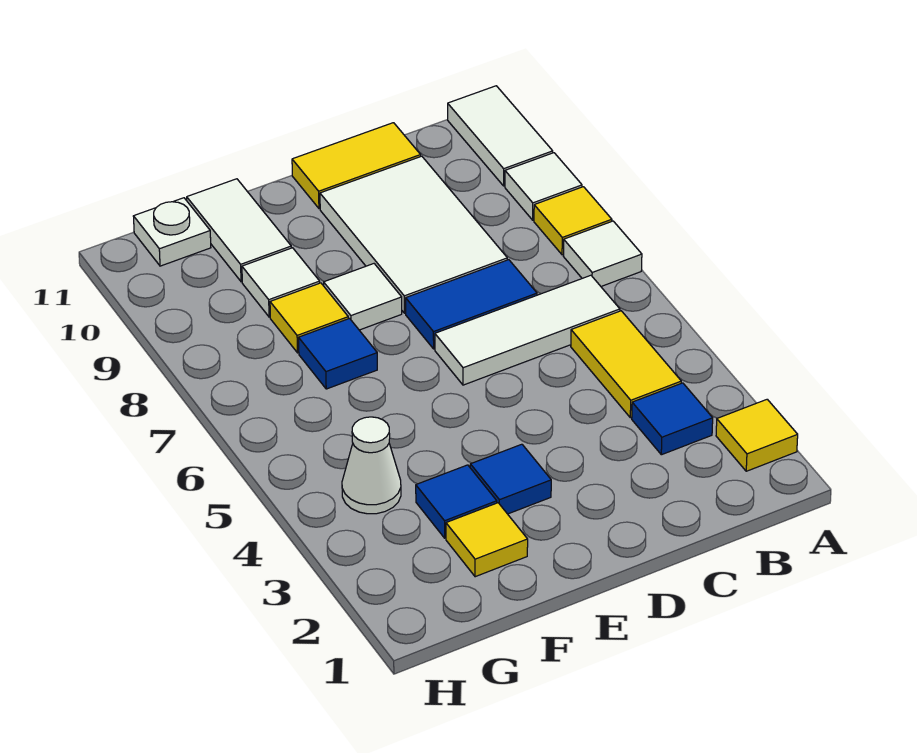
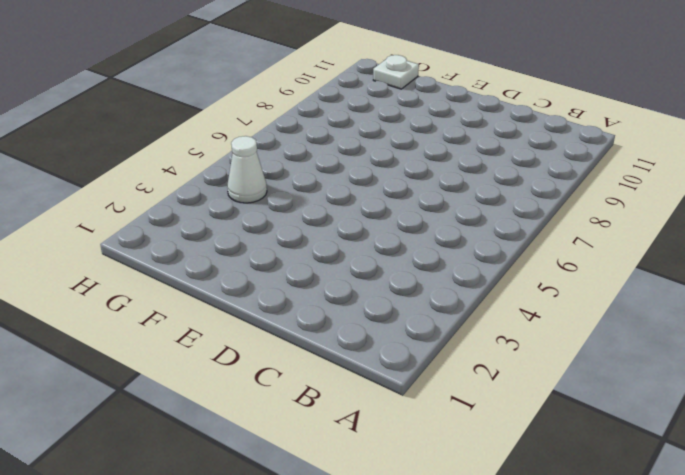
none -> yellow 1x1 tile [716,399,798,471]
none -> white 1x1 tile [564,221,642,286]
none -> yellow 1x1 tile [534,187,612,255]

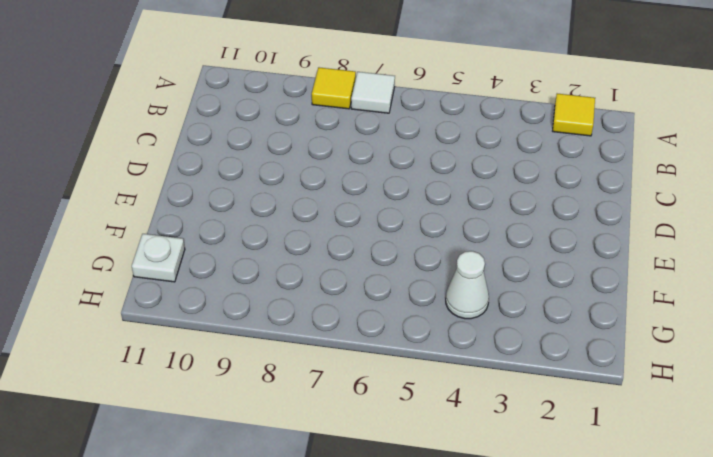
none -> white 1x1 tile [505,153,582,220]
none -> white 1x2 tile [448,86,553,186]
none -> blue 1x1 tile [632,383,713,455]

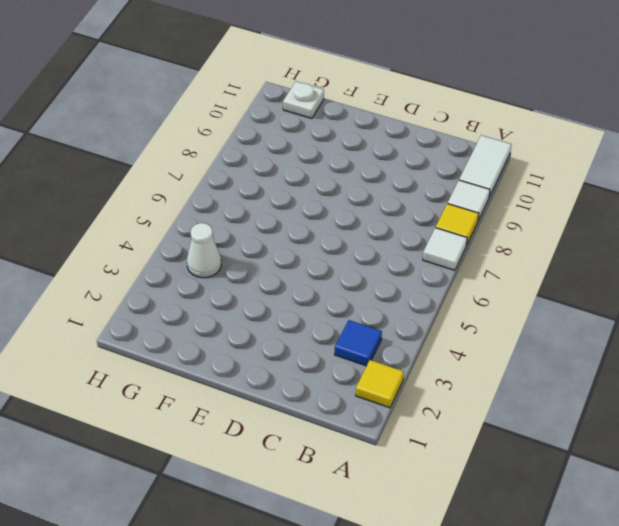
none -> yellow 1x2 tile [571,311,681,418]
none -> white 1x3 tile [435,275,620,385]
none -> blue 1x2 tile [406,260,537,349]

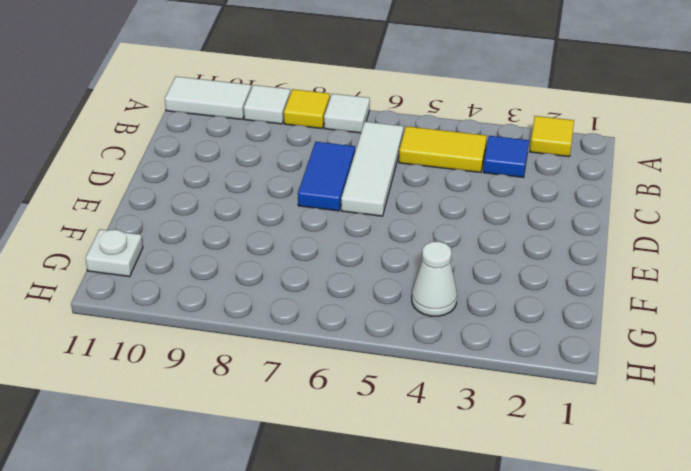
none -> white 2x3 tile [320,156,507,313]
none -> yellow 1x2 tile [292,123,421,209]
none -> blue 1x1 tile [470,444,551,514]

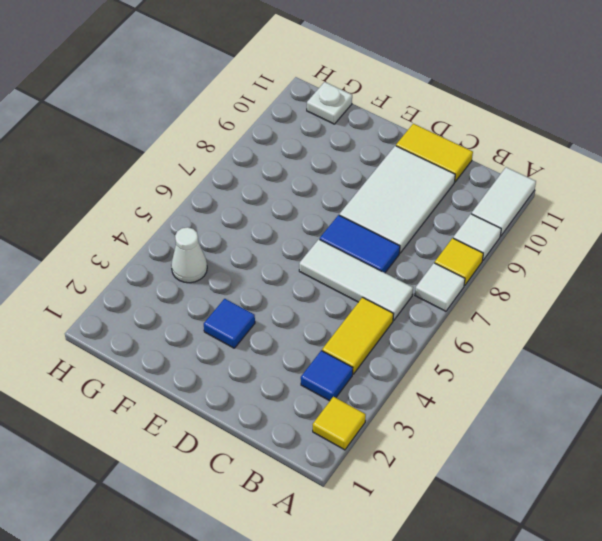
none -> white 1x1 tile [324,264,402,330]
none -> yellow 1x1 tile [446,503,528,577]
none -> blue 1x1 tile [416,465,497,538]

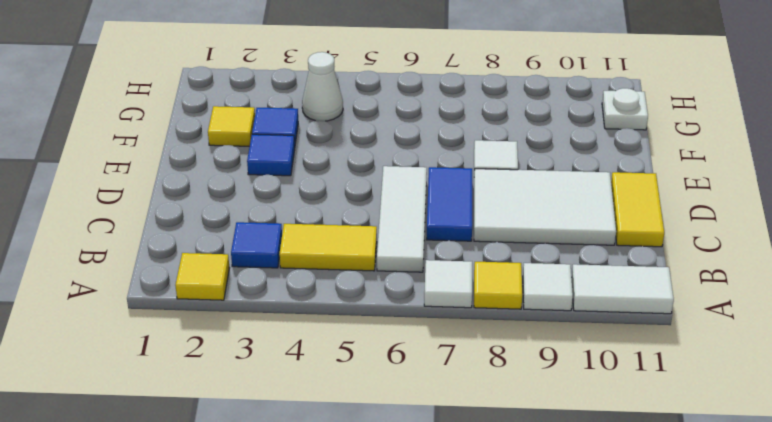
none -> blue 1x1 tile [299,319,377,389]
none -> yellow 1x1 tile [270,283,348,353]
none -> white 1x1 tile [242,248,320,317]

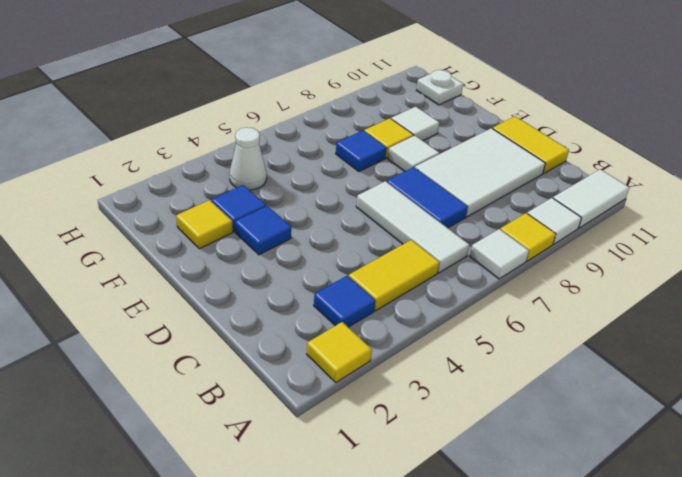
none -> white 1x2 tile [187,179,291,282]

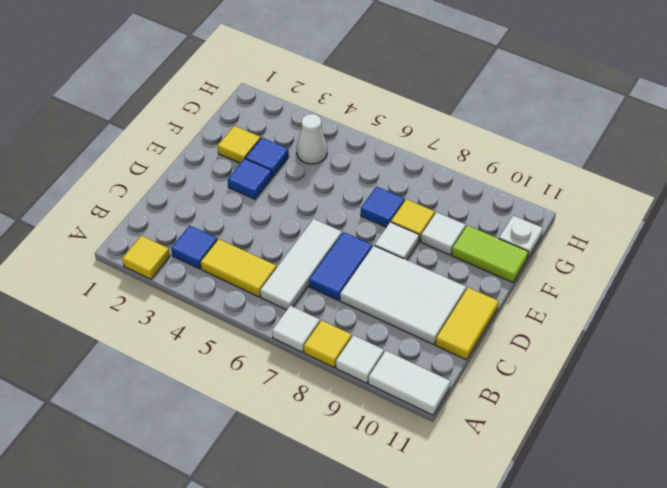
lime 1x2 tile [452,225,528,283] -> white 1x2 tile [187,179,291,282]

